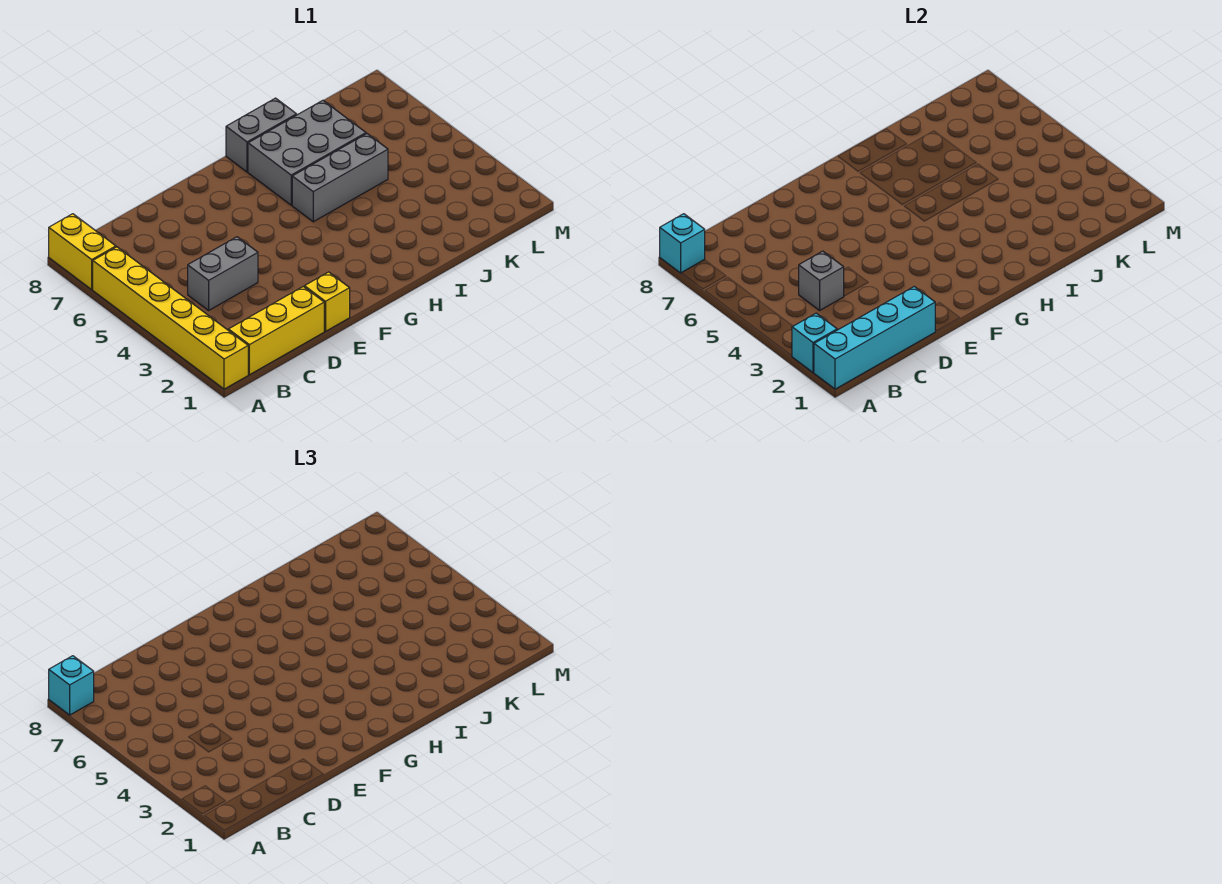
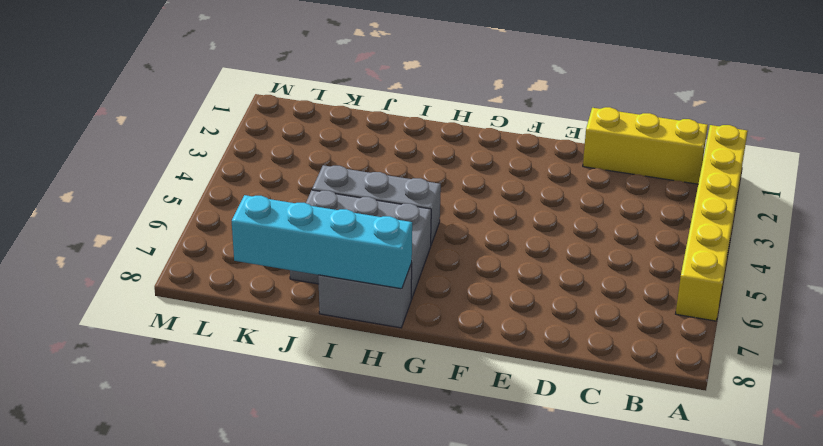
cyan 1x4 brick [232,195,412,289] -> cyan 1x4 brick moved to [814,287,935,389]
none -> yellow 1x2 brick [49,214,116,290]
none -> grey 1x2 brick [188,237,258,310]
none -> yellow 1x1 brick [304,272,350,331]

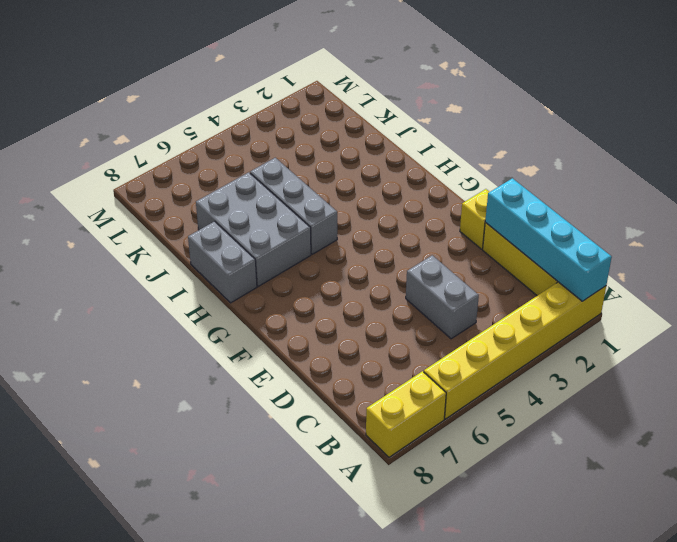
none -> cyan 1x1 brick [792,313,837,373]
none -> cyan 1x1 brick [660,214,705,273]
none -> grey 1x1 brick [799,251,844,310]

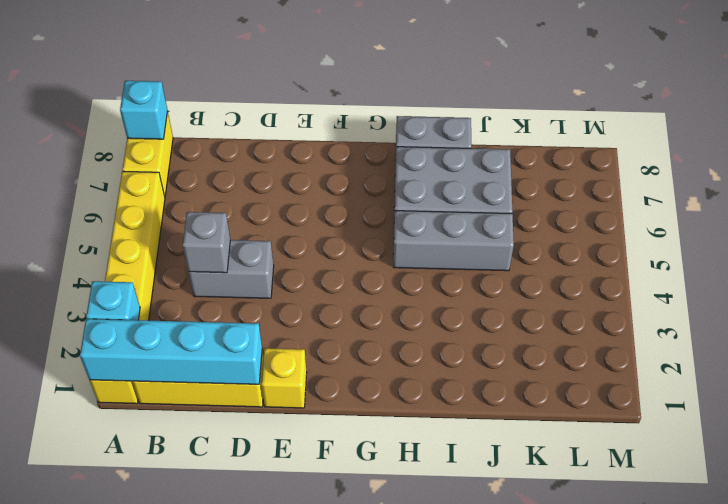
none -> cyan 1x1 brick [49,656,94,715]

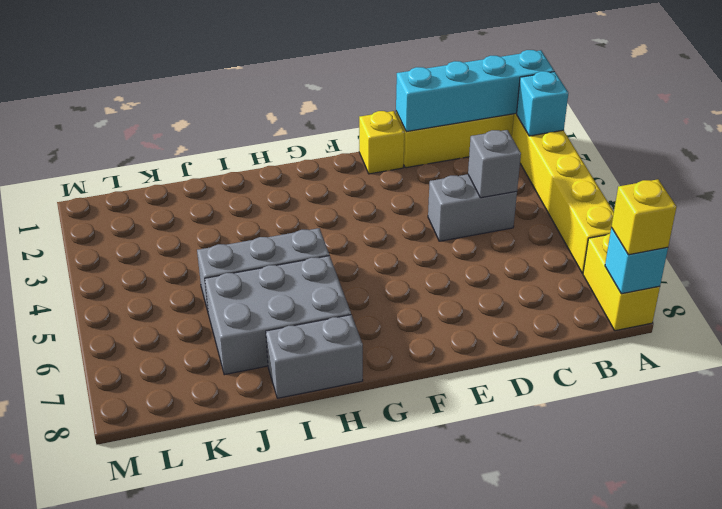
yellow 1x1 brick [611,179,676,255] -> cyan 1x1 brick [49,656,94,715]

